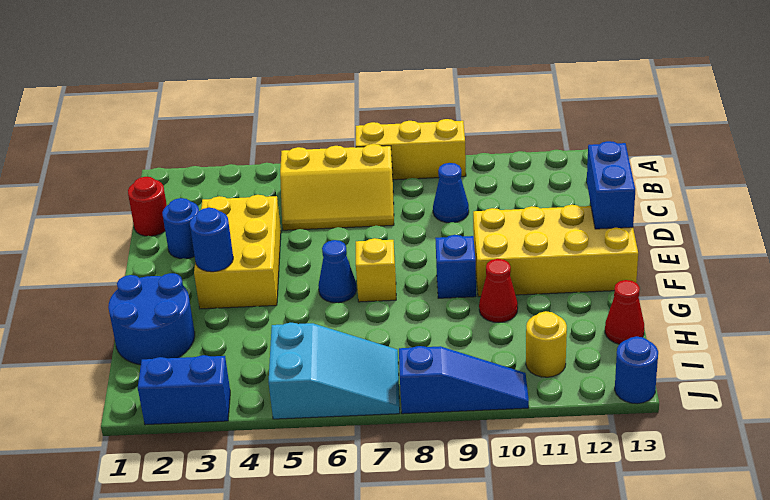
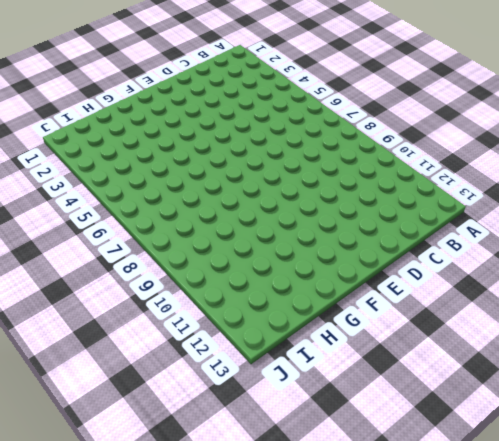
none -> yellow 1x3 brick [356,119,466,180]
none -> yellow 2x3 slope [280,144,394,230]
none -> red 1x1 round brick [128,177,167,236]

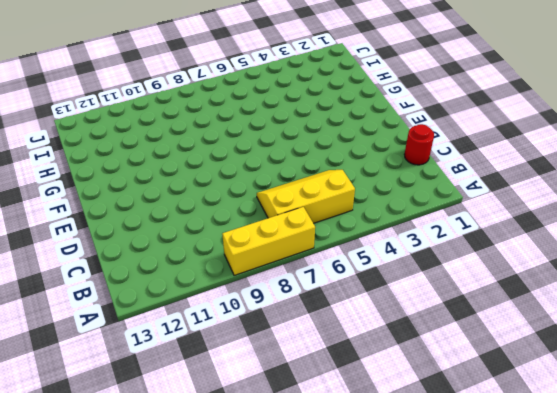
none -> blue 1x1 cone [433,163,469,223]
none -> blue 1x1 round brick [162,198,199,259]
none -> yellow 2x3 brick [194,195,281,309]

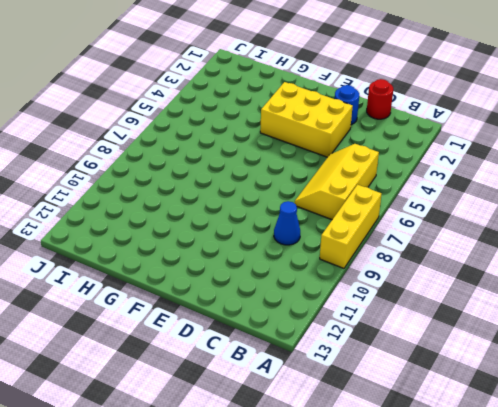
none -> yellow 2x4 brick [473,205,638,297]
none -> blue 1x1 cone [318,240,356,303]
none -> yellow 1x1 brick [356,238,396,302]

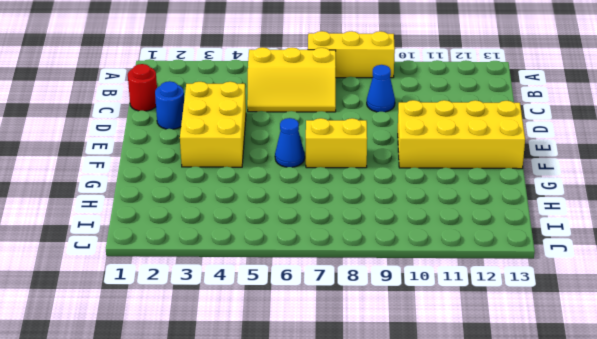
yellow 1x2 brick [306,118,367,168] -> yellow 1x1 brick [356,238,396,302]
none -> blue 1x1 brick [435,235,476,298]
none -> blue 2x2 round brick [108,273,195,365]
none -> red 1x1 cone [479,259,518,323]

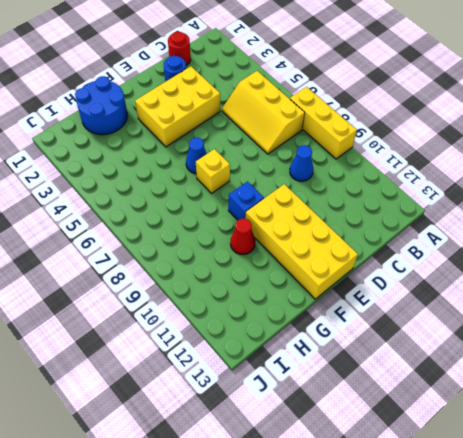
none -> red 1x1 cone [605,280,644,344]
none -> cyan 2x3 slope [269,323,400,419]
none -> yellow 1x1 round brick [526,311,567,377]

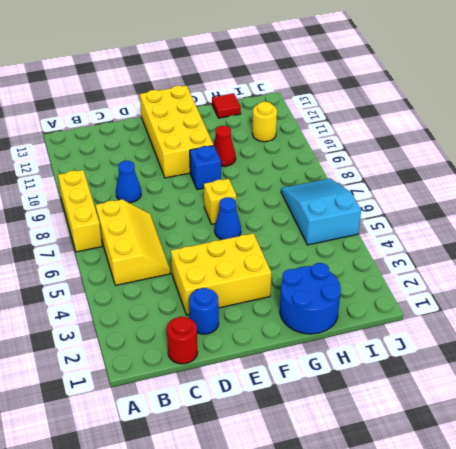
red 1x1 tile [212,93,241,118] -> red 1x1 cone [605,280,644,344]
none -> blue 1x2 brick [138,355,230,425]
none -> blue 1x3 slope [399,346,529,414]
none -> blue 1x1 round brick [615,336,658,404]

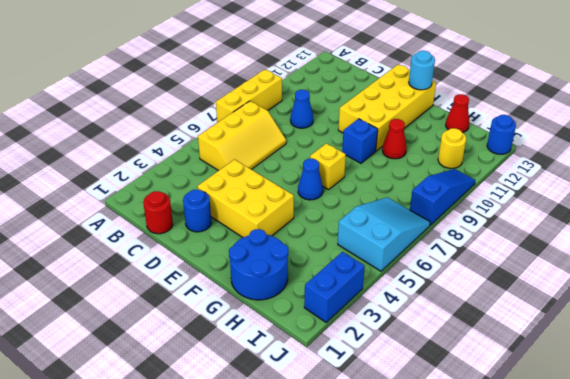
cyan 1x1 round brick [409,51,435,90] -> none
none -> blue 1x2 brick [587,141,635,229]
none -> blue 1x1 round brick [190,208,233,272]

